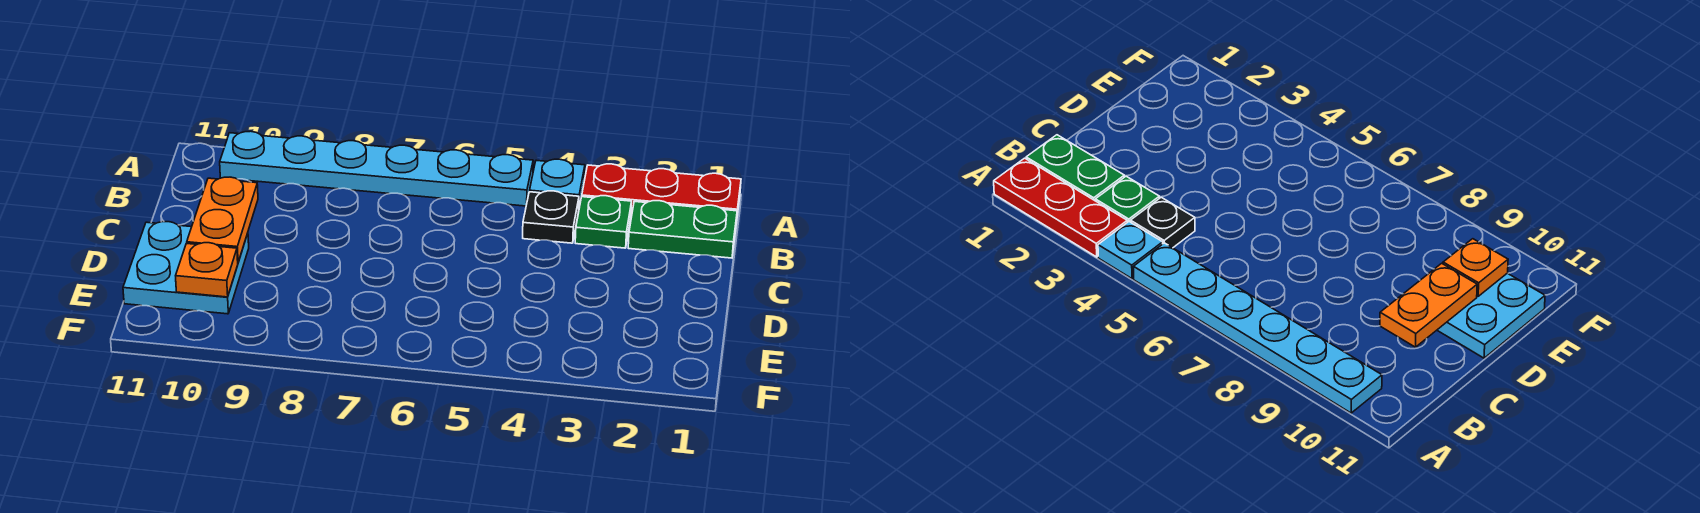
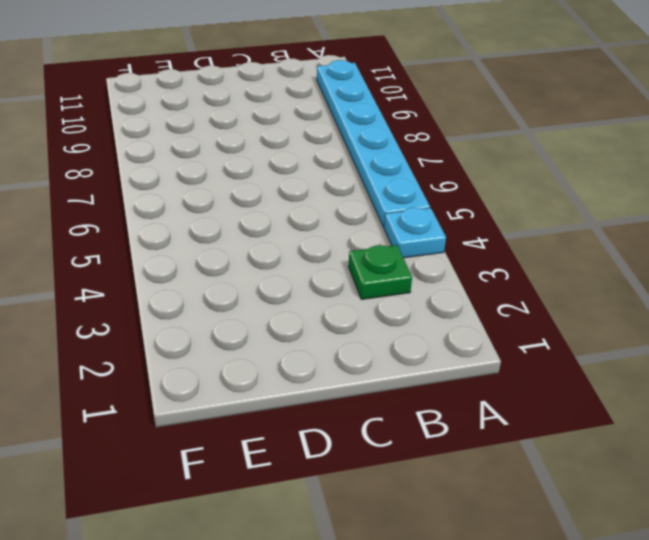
none -> red 1x3 plate [582,164,741,223]
none -> green 1x2 plate [628,201,737,258]

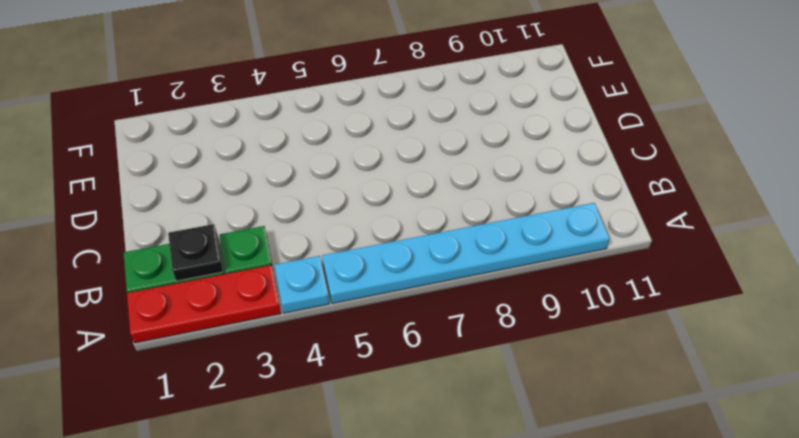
black 1x1 plate [168,224,223,281] -> black 1x1 plate moved to [523,191,579,243]
none -> cyan 2x2 plate [123,222,249,314]
none -> orange 1x2 plate [187,177,258,262]

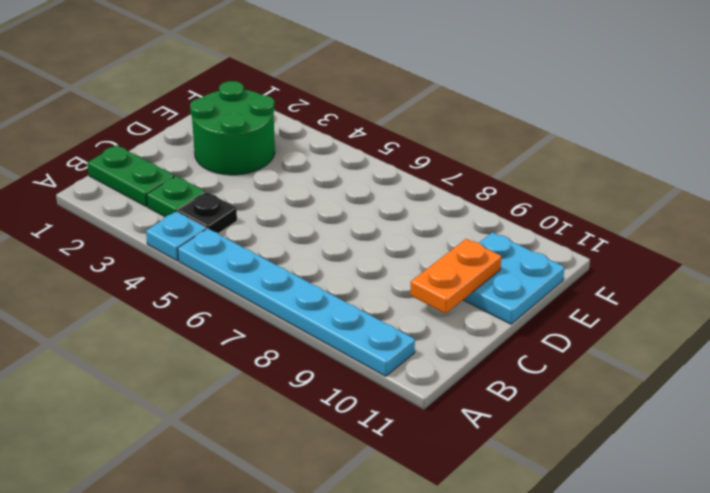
green 2x2 round brick [190,81,275,175] -> none
none -> red 1x3 plate [582,164,741,223]
none -> orange 1x1 plate [176,243,238,297]

